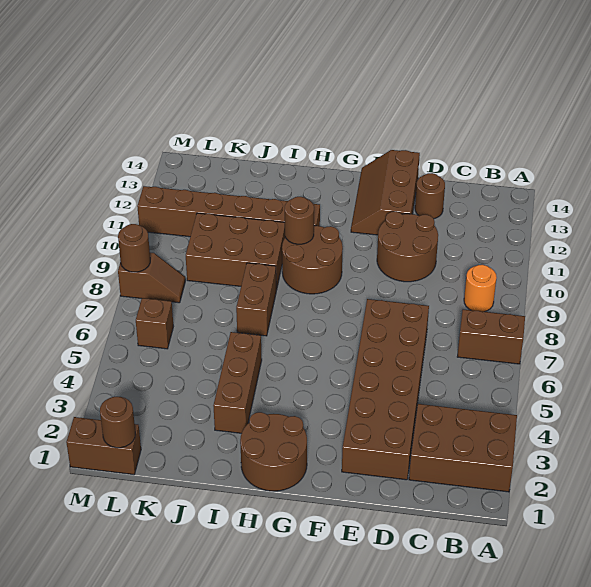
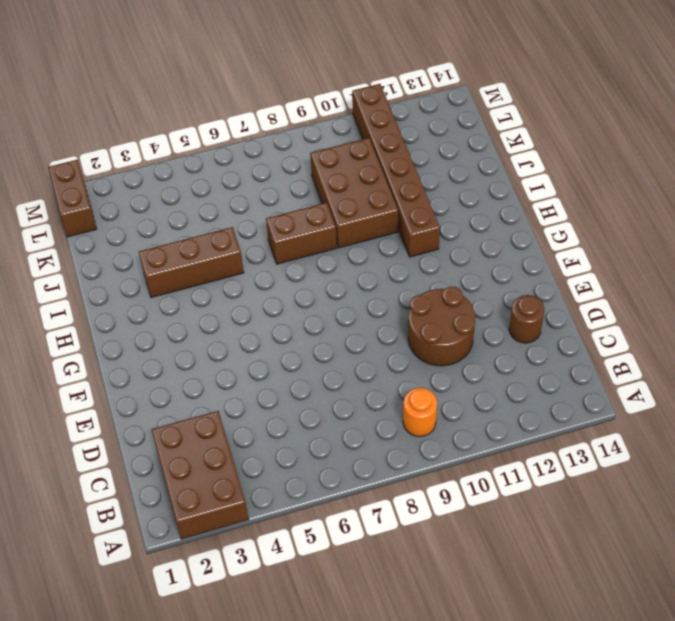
none -> brown 1x2 brick [457,310,525,364]
none -> brown 2x6 brick [342,299,429,480]
none -> brown 2x3 slope [351,150,420,235]

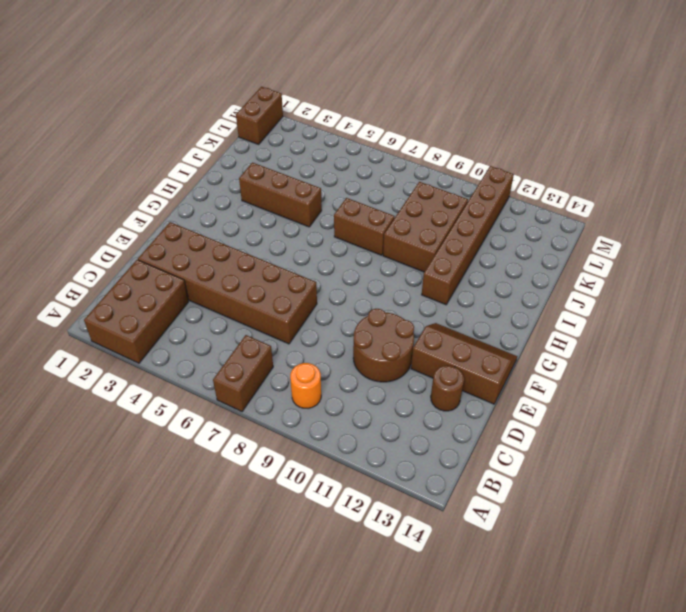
none -> brown 2x2 round brick [240,412,307,491]
none -> brown 2x2 round brick [282,226,343,294]
none -> brown 1x1 brick [136,298,173,349]

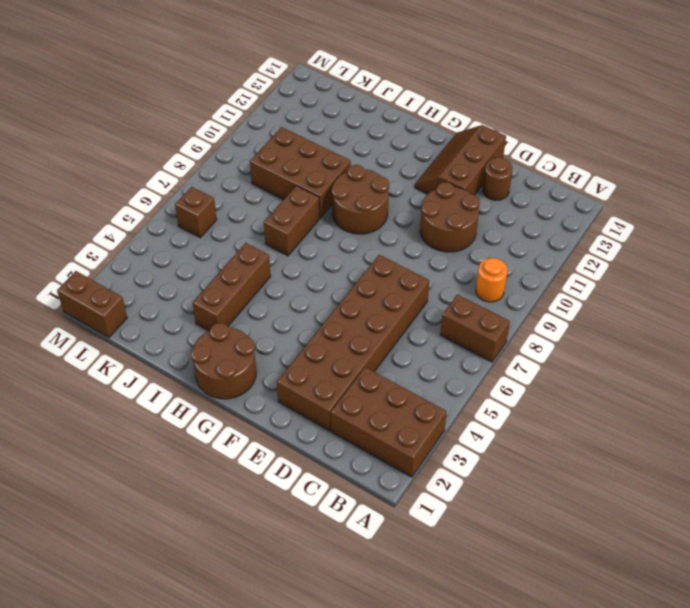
none -> brown 1x6 brick [137,186,320,237]
none -> brown 1x2 slope [118,252,185,303]
none -> brown 1x1 round brick [285,197,314,244]

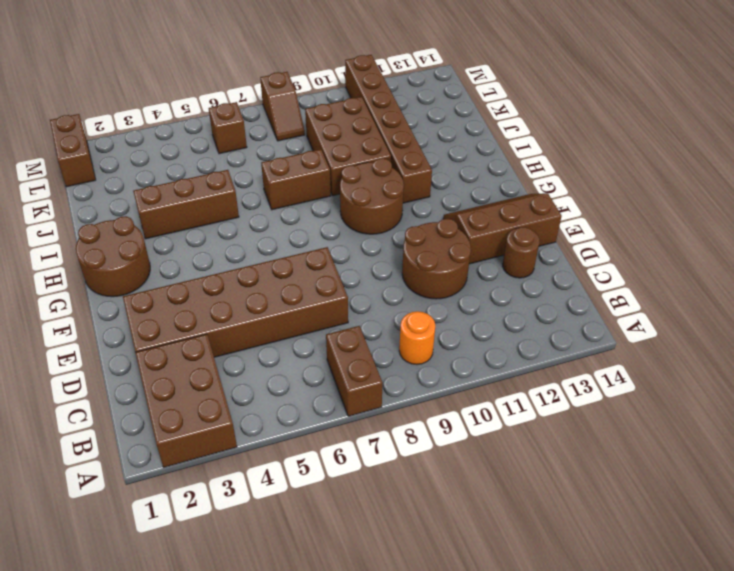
none -> brown 1x1 round brick [285,197,314,244]
none -> brown 1x1 round brick [100,397,135,448]
none -> brown 1x1 round brick [118,224,150,272]

